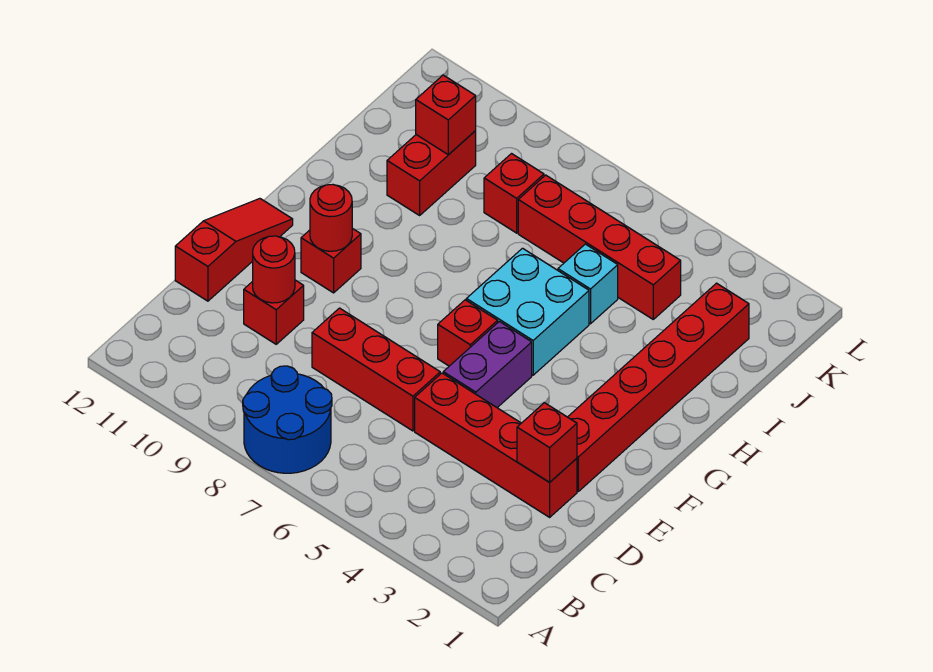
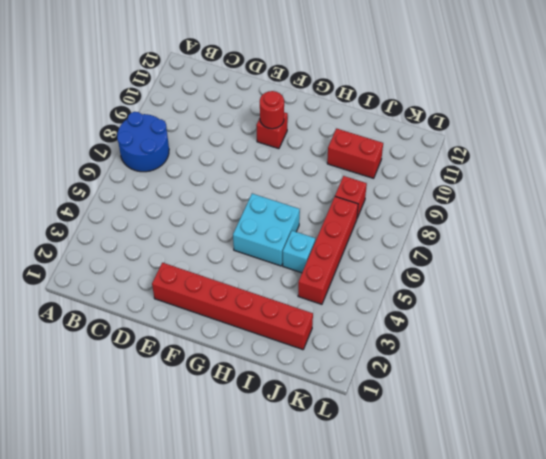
none -> red 1x4 brick [415,373,577,517]
none -> red 1x3 brick [312,308,440,431]
none -> red 1x1 brick [244,280,304,344]

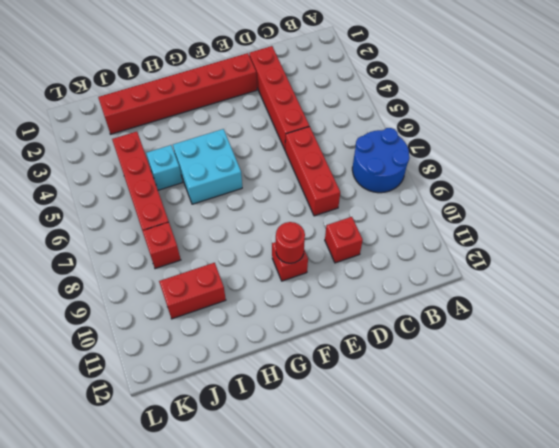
none -> red 1x3 slope [175,199,293,301]
none -> purple 1x2 brick [443,321,532,408]
none -> red 1x1 brick [438,300,498,366]

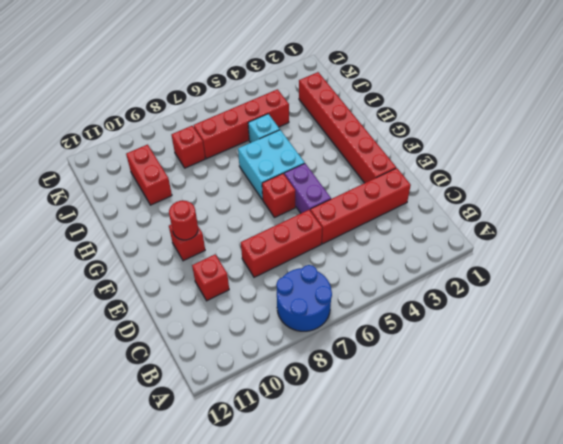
none -> red 1x3 slope [175,199,293,301]
none -> red 1x1 brick [517,403,577,482]
none -> red 1x1 round brick [253,236,295,303]

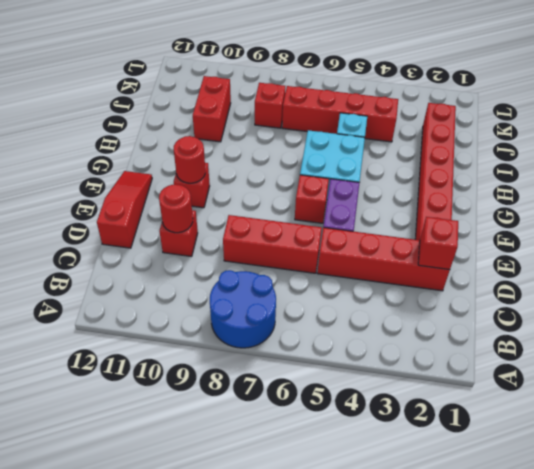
none -> red 1x1 brick [416,75,476,155]

